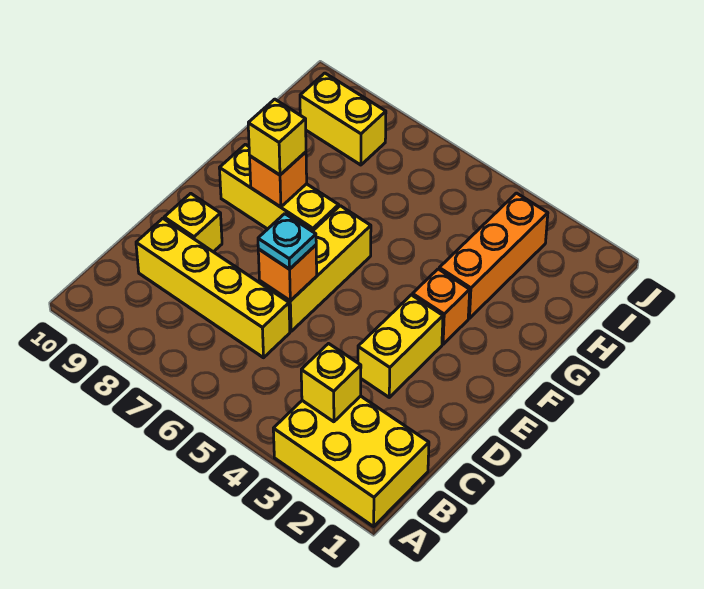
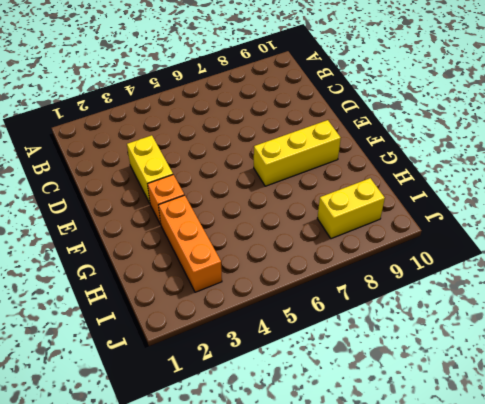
none -> yellow 2x3 brick [273,396,429,526]
none -> yellow 1x4 brick [136,218,290,358]
none -> yellow 1x3 brick [260,206,371,331]

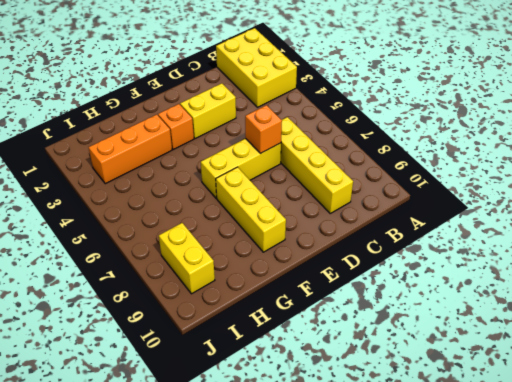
none -> yellow 1x1 brick [164,193,222,252]
none -> yellow 1x1 brick [301,344,361,422]
none -> orange 1x1 brick [250,152,307,207]

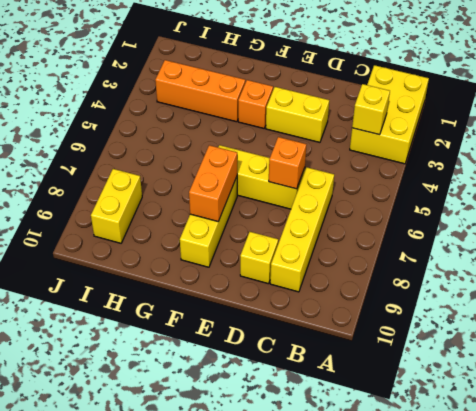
orange 1x2 brick [189,145,237,221] -> orange 1x1 brick [250,152,307,207]
none -> cyan 1x1 plate [258,214,316,269]
none -> yellow 1x1 brick [248,99,306,175]

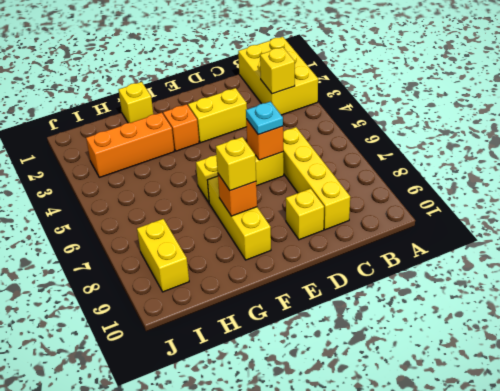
yellow 1x1 brick [118,82,153,123] -> none

